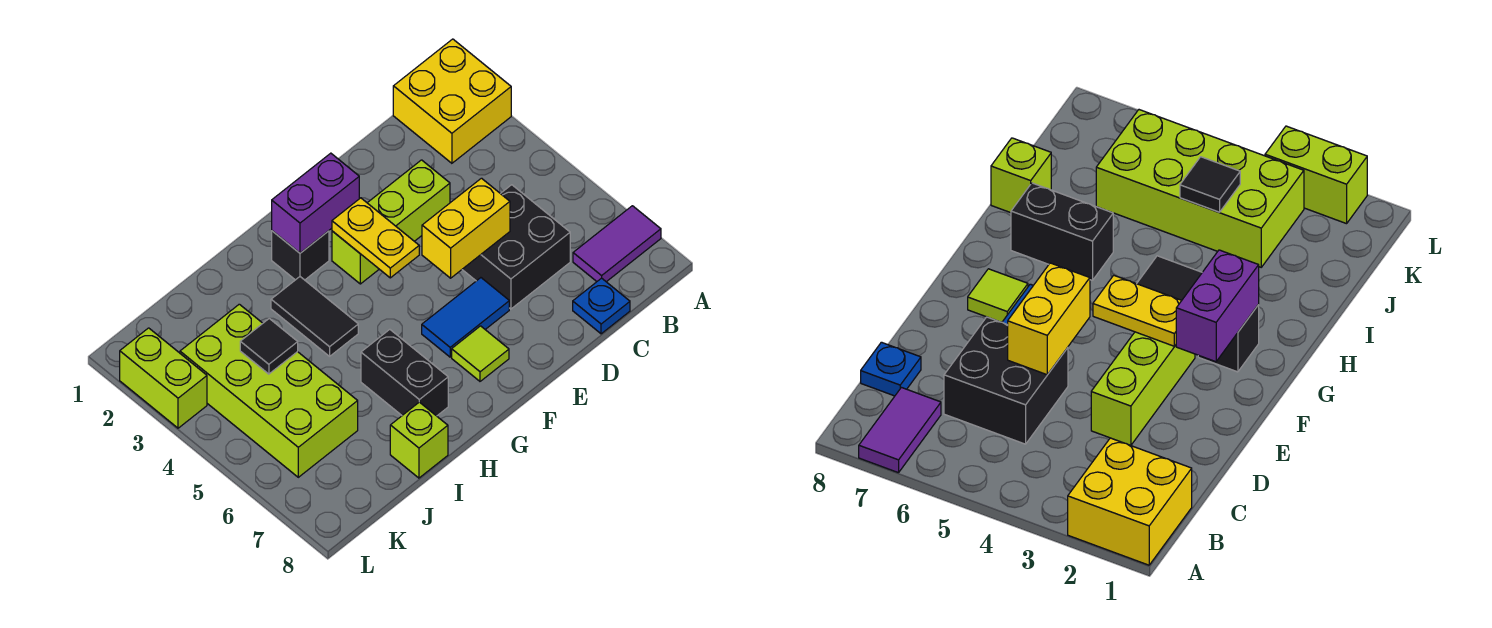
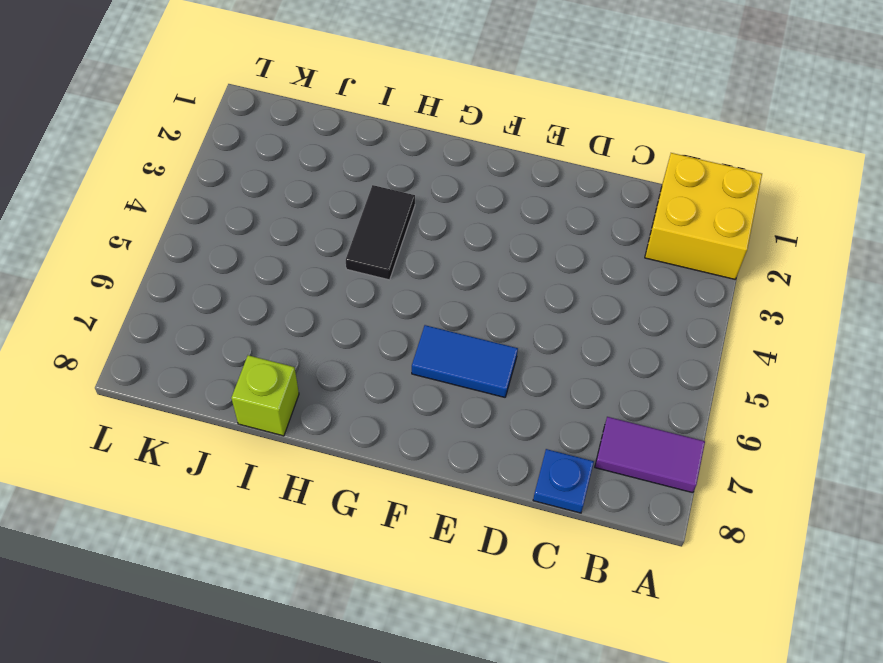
none -> black 2x2 brick [462,185,570,309]
none -> lime 1x3 brick [332,160,450,284]
none -> lime 1x1 tile [452,326,509,381]

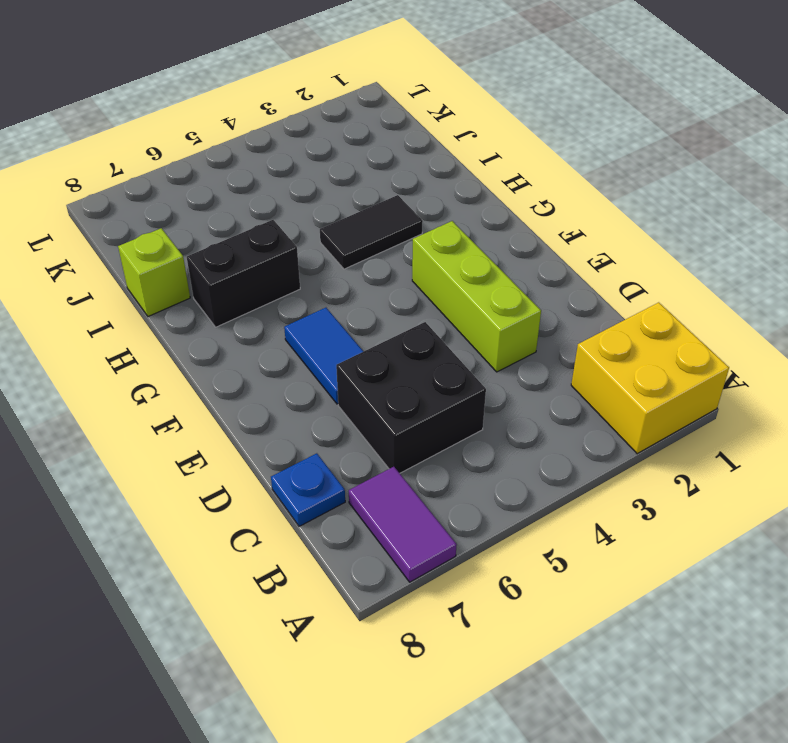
none -> lime 1x1 tile [452,326,509,381]
none -> black 1x1 brick [272,231,329,280]
none -> lime 2x4 brick [180,304,358,477]

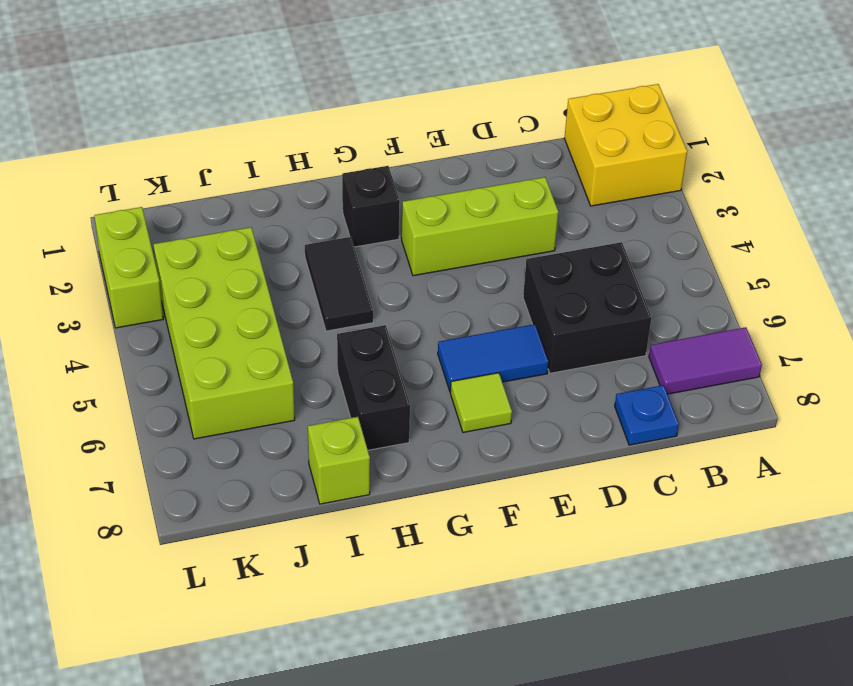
none -> yellow 1x2 brick [422,178,510,278]
none -> purple 1x2 brick [272,153,359,253]
none -> yellow 1x2 plate [332,198,419,278]

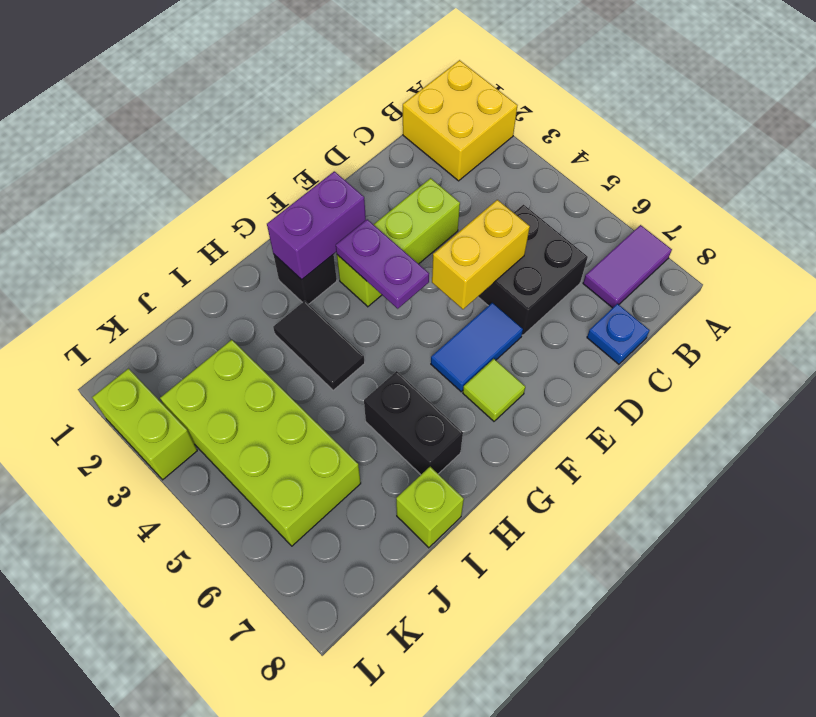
purple 1x2 plate [336,219,429,309] -> yellow 1x2 plate [332,198,419,278]
none -> black 1x1 tile [240,318,298,374]

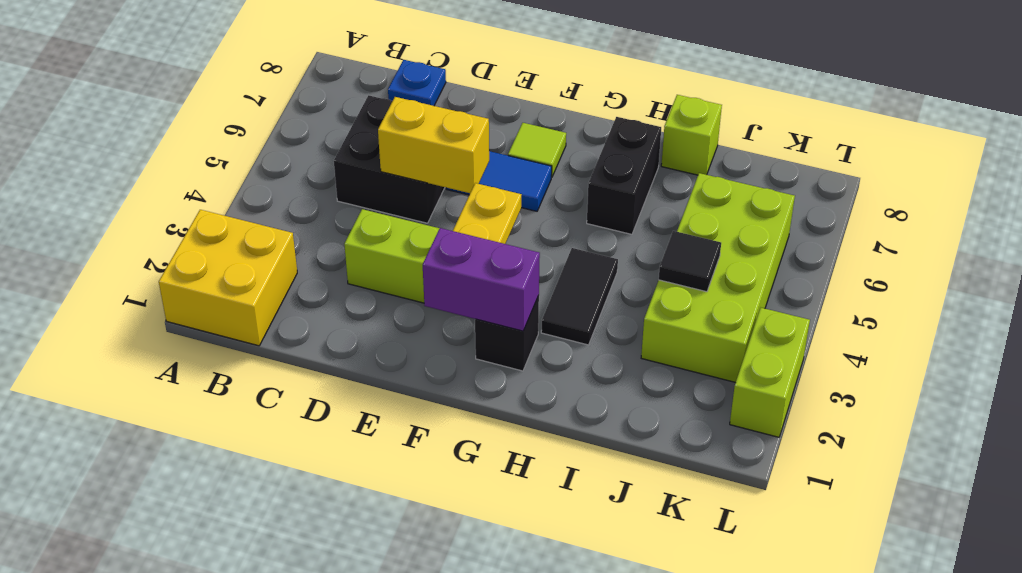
none -> purple 1x2 tile [573,206,661,282]

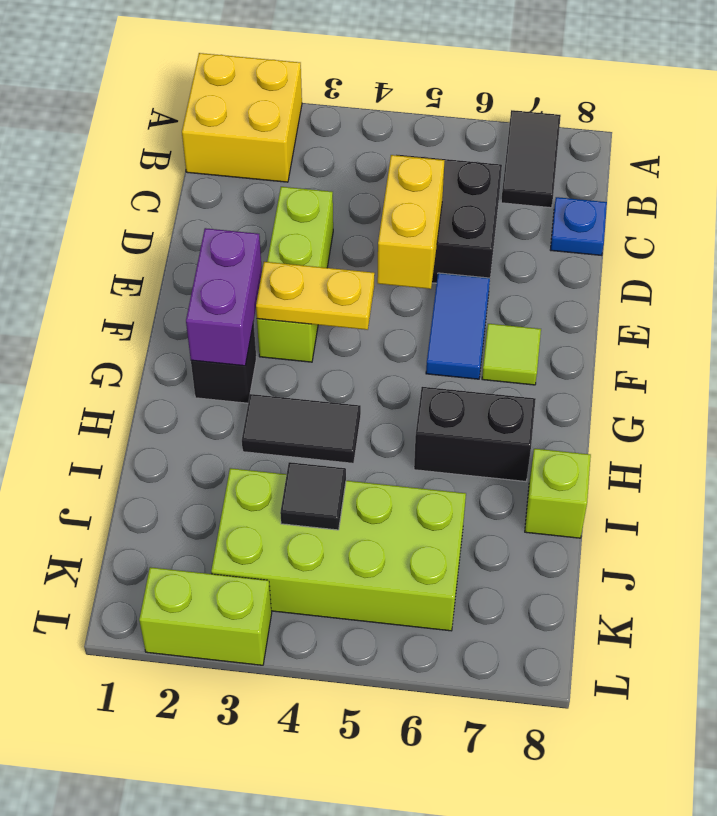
black 1x2 tile [501,110,561,208] -> purple 1x2 tile [573,206,661,282]

